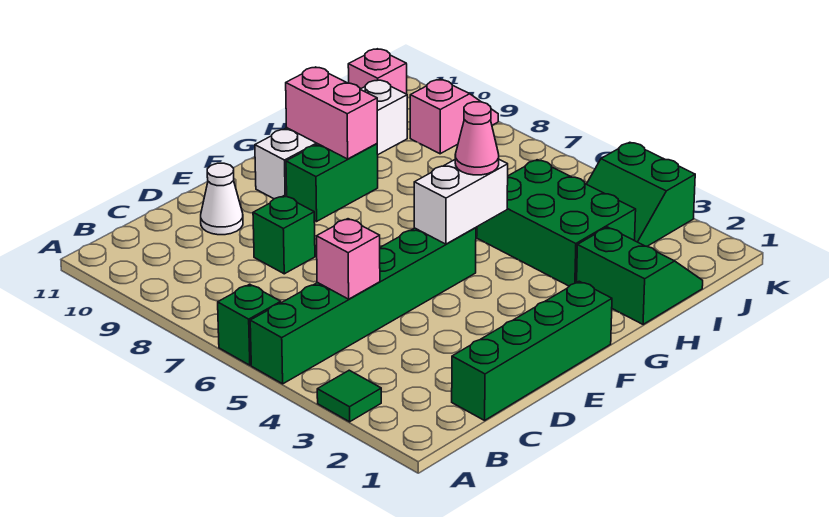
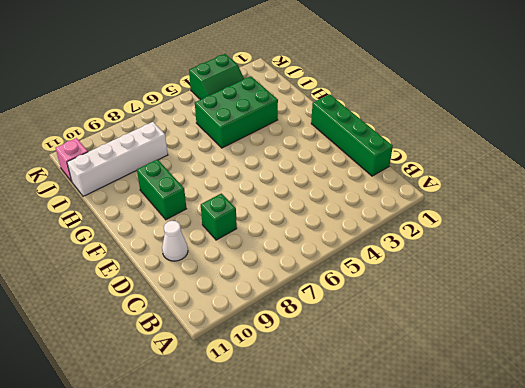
white 1x4 brick [67,122,168,196] -> white 1x4 brick turned to [255,80,407,199]
none -> green 1x1 tile [317,370,381,422]
none -> green 1x6 brick [250,228,476,384]
none -> green 1x1 brick [218,284,281,365]

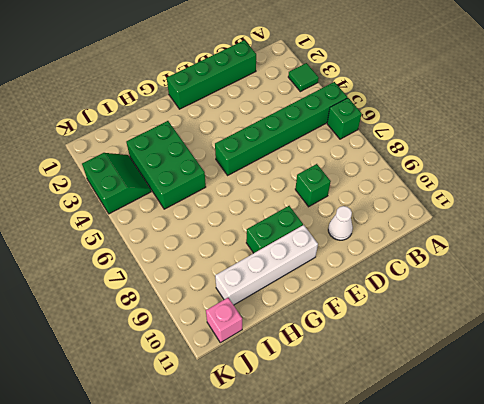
none -> green 2x2 slope [577,227,703,325]
none -> pink 1x2 slope [410,79,498,154]
none -> pink 1x1 brick [317,219,380,299]

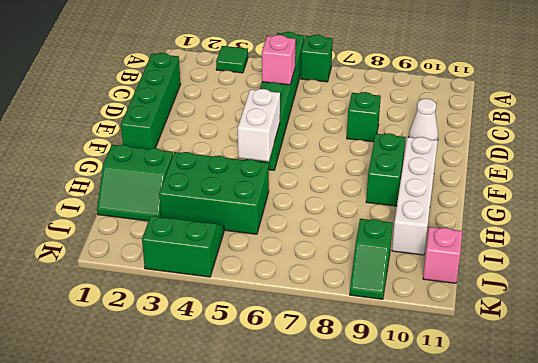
green 1x2 slope [350,219,393,299] -> pink 1x2 slope [410,79,498,154]
none -> pink 1x2 brick [286,67,377,159]
none -> pink 1x1 cone [455,102,499,175]

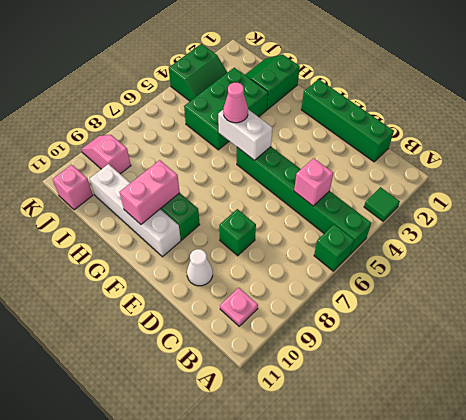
pink 1x1 plate [220,288,258,326] -> none

